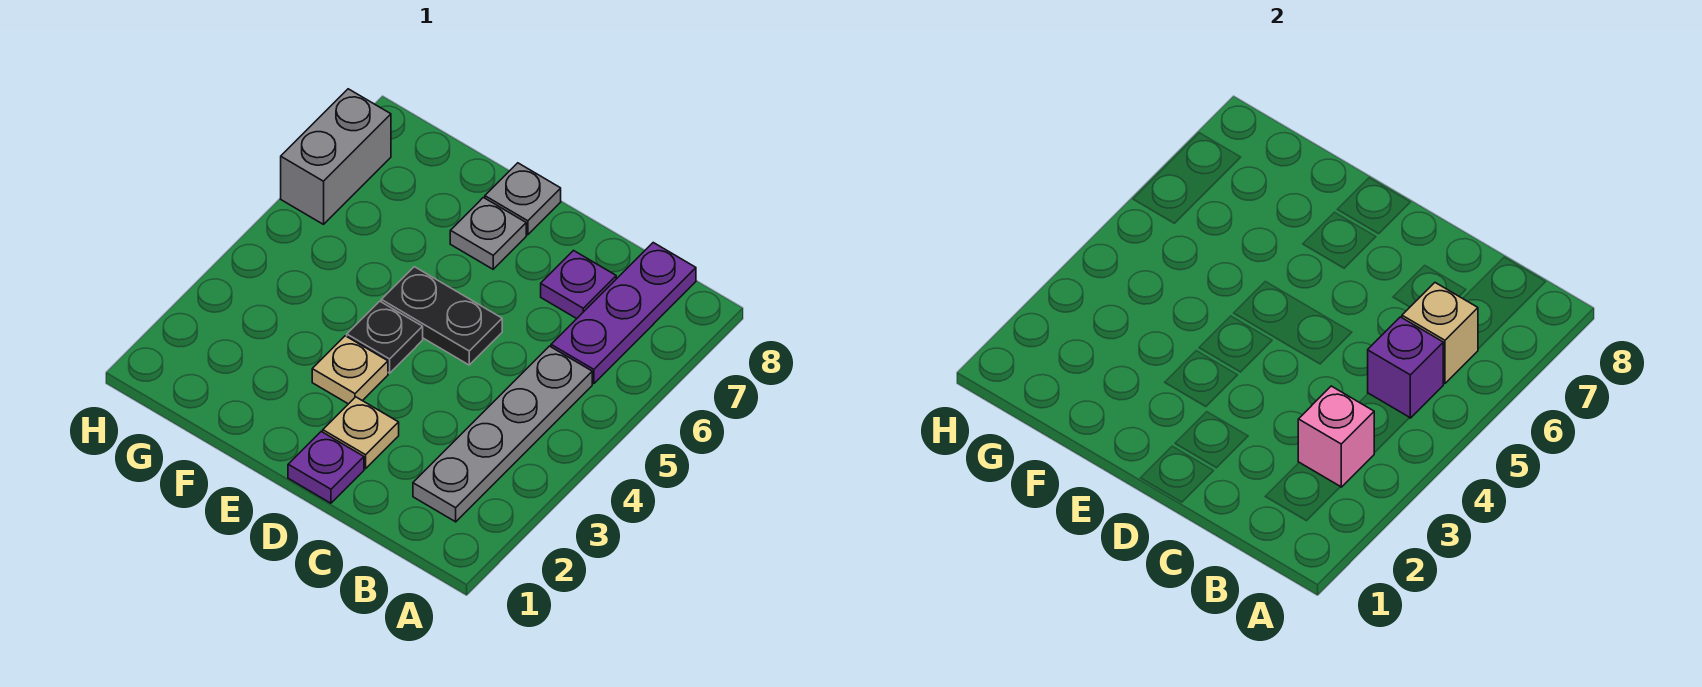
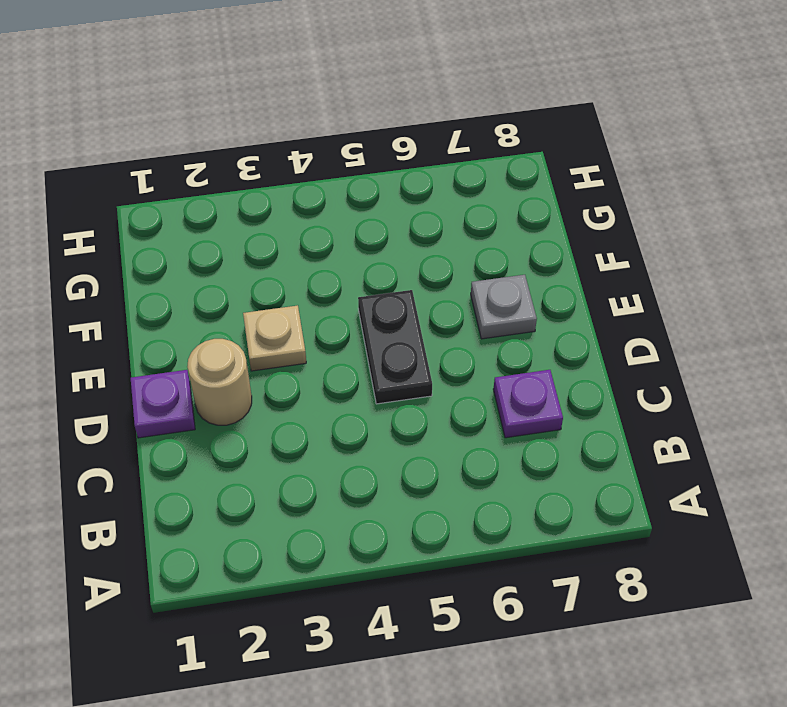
tan 1x1 round brick [187,339,252,425] -> tan 1x1 plate [323,397,399,469]
none -> grey 1x4 plate [413,346,592,522]
none -> purple 1x3 plate [551,243,696,383]
none -> black 1x1 plate [347,301,423,373]

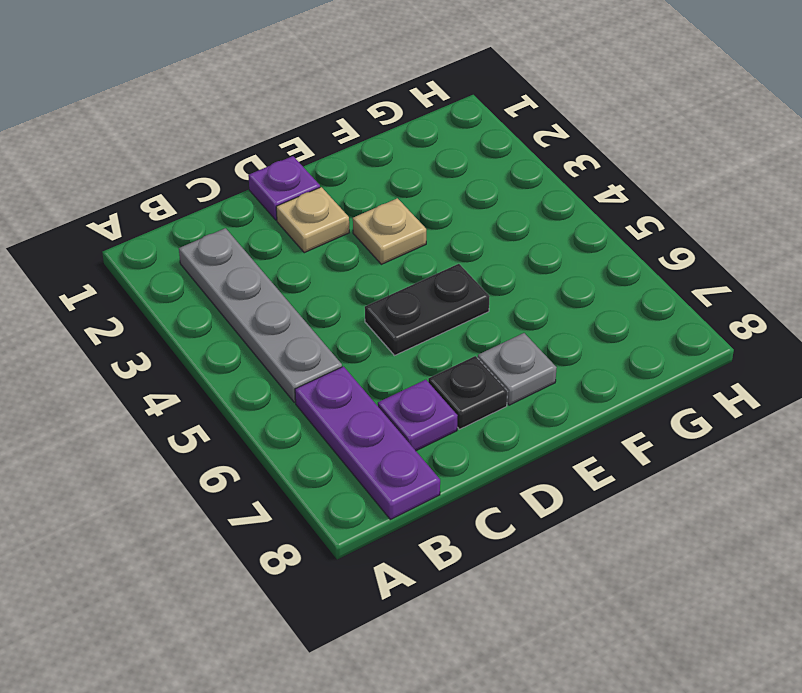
black 1x1 plate [428,356,508,429] -> black 1x1 plate moved to [347,301,423,373]
none -> grey 1x1 plate [485,163,561,235]
none -> grey 1x2 brick [281,89,391,224]
none -> pink 1x1 brick [1298,386,1374,487]

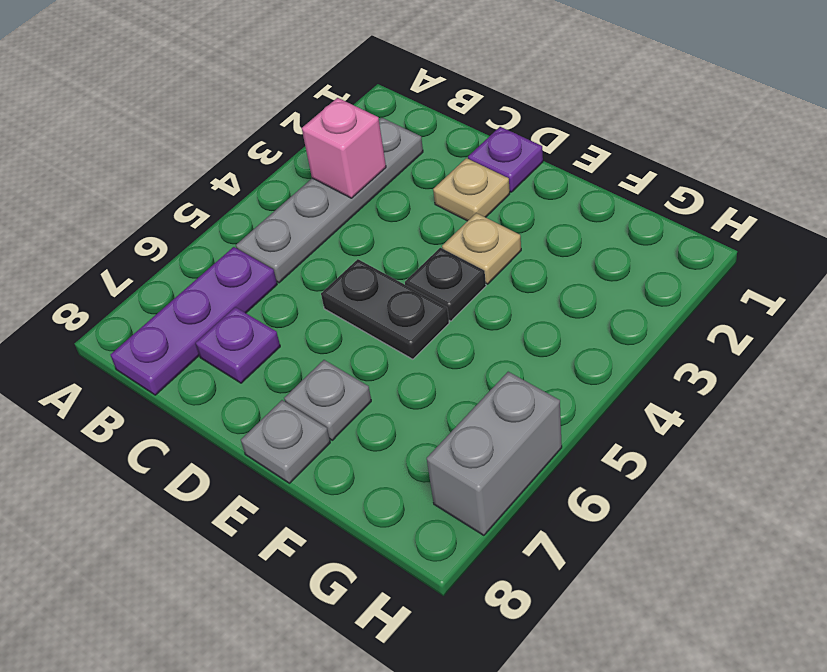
none -> purple 1x1 brick [1368,317,1443,418]
none -> tan 1x1 brick [1402,283,1478,383]

